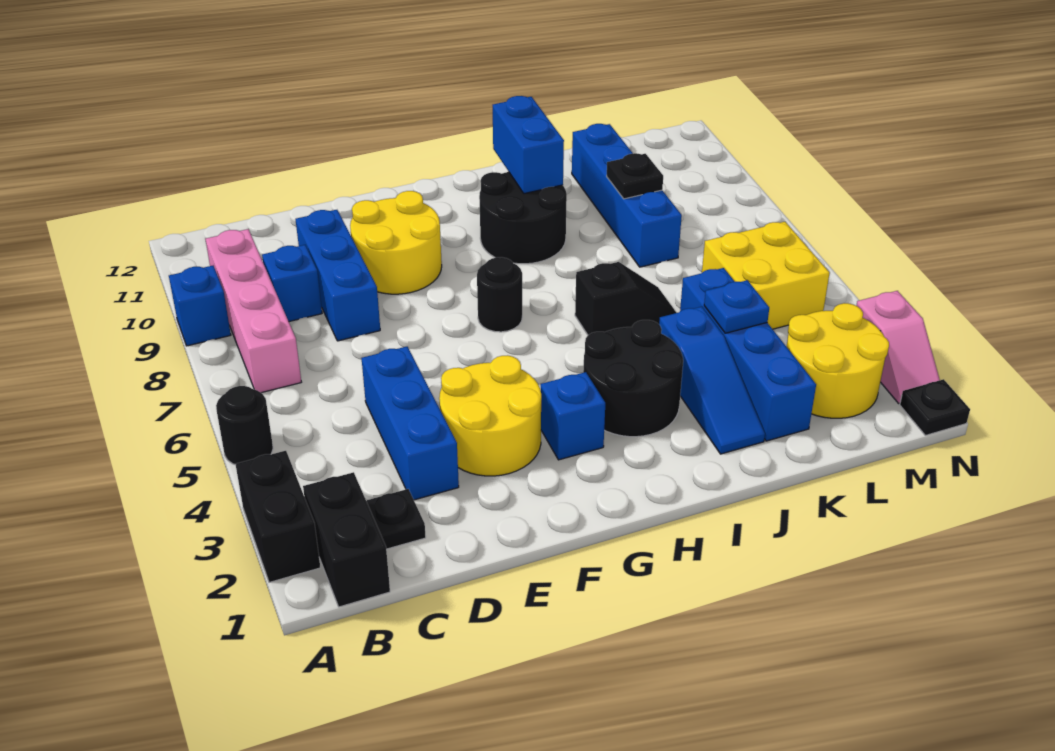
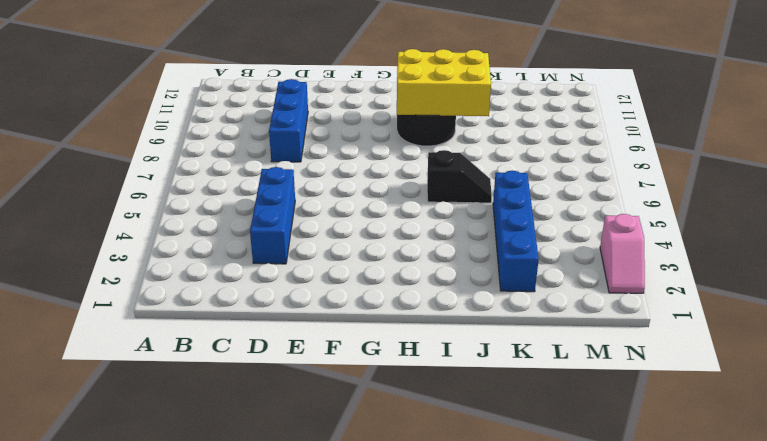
yellow 2x3 brick [397,49,491,116] -> blue 1x2 brick [493,96,564,194]
none -> black 1x2 brick [236,451,320,582]
none -> black 1x1 round brick [216,386,273,465]
none -> blue 1x1 brick [169,266,231,346]

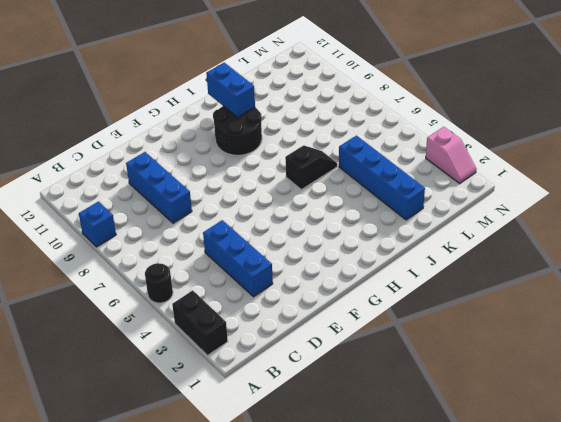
none -> black 1x2 brick [303,472,390,607]
none -> pink 1x4 brick [206,229,301,393]
none -> black 1x1 plate [366,489,426,549]

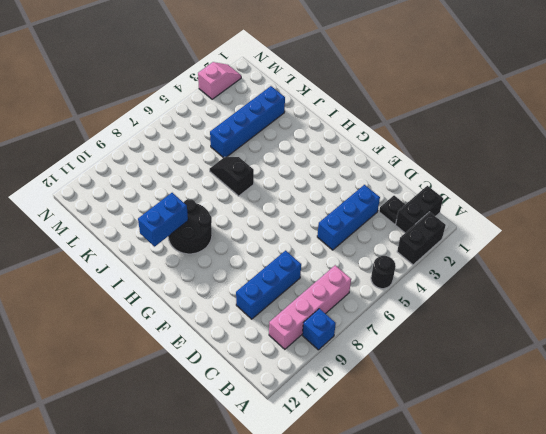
none -> blue 1x1 brick [262,245,322,322]
none -> yellow 2x2 round brick [439,355,541,476]
none -> yellow 2x2 round brick [350,191,442,294]

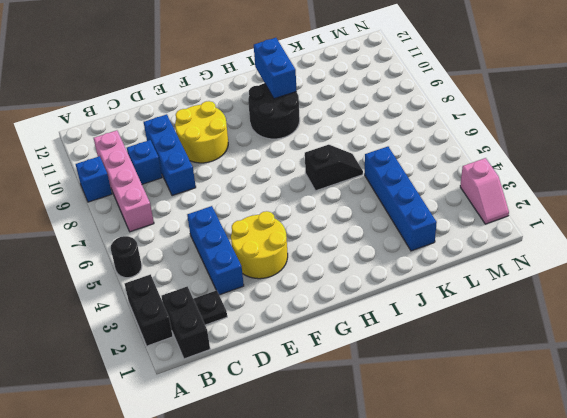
none -> blue 1x1 brick [541,372,605,460]
none -> black 1x1 round brick [477,257,522,332]
none -> black 2x2 round brick [583,320,683,437]

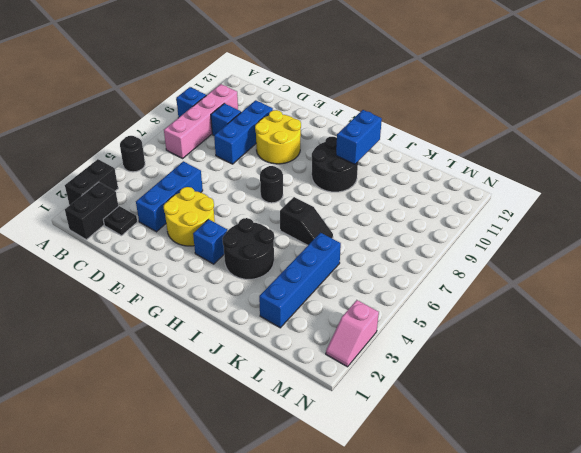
none -> blue 1x3 slope [659,307,765,454]
none -> blue 1x4 brick [572,124,682,267]
none -> yellow 2x2 round brick [787,303,889,418]

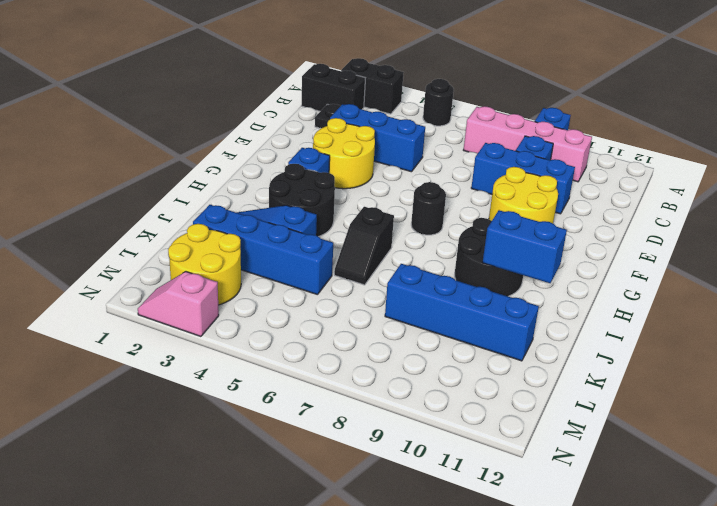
none -> yellow 2x2 brick [702,222,830,329]
none -> black 1x1 plate [900,379,970,435]
none -> blue 1x1 plate [704,280,769,333]

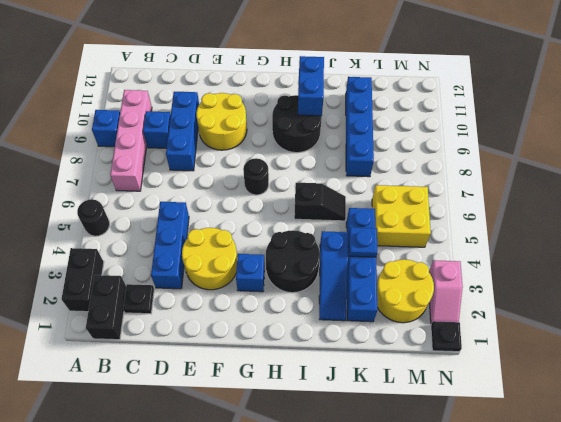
none -> black 1x1 plate [607,153,663,199]

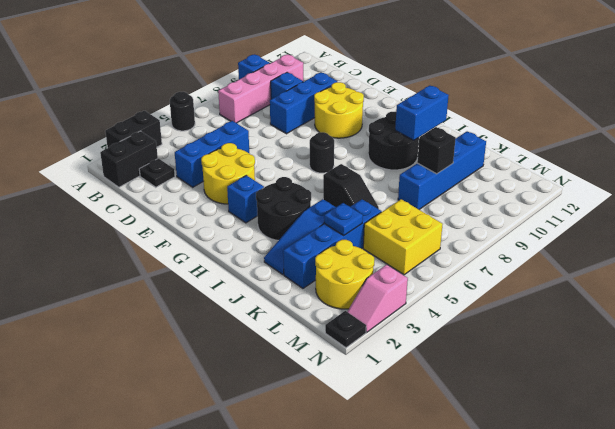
black 1x1 brick [417,127,456,174] -> black 1x1 plate [607,153,663,199]

